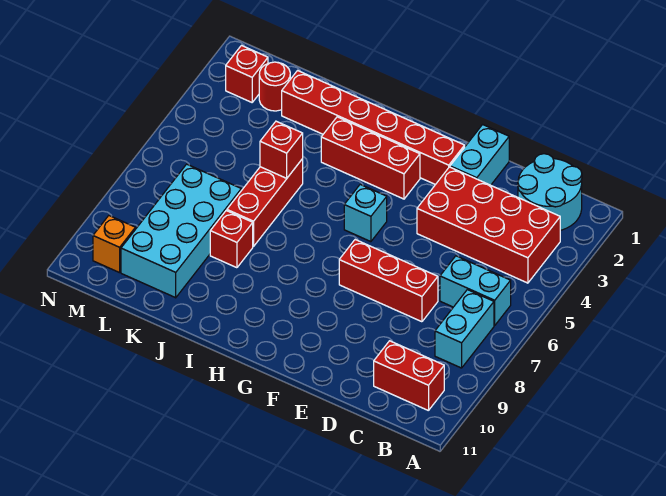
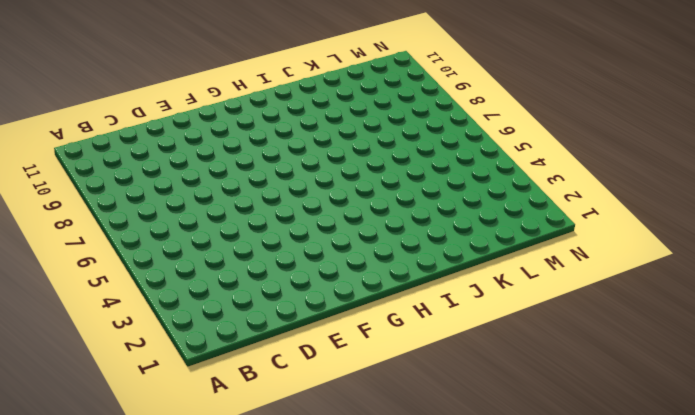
none -> cyan 2x2 round brick [518,154,582,230]
none -> red 2x4 brick [417,167,560,283]
none -> cyan 1x2 brick [440,256,511,325]

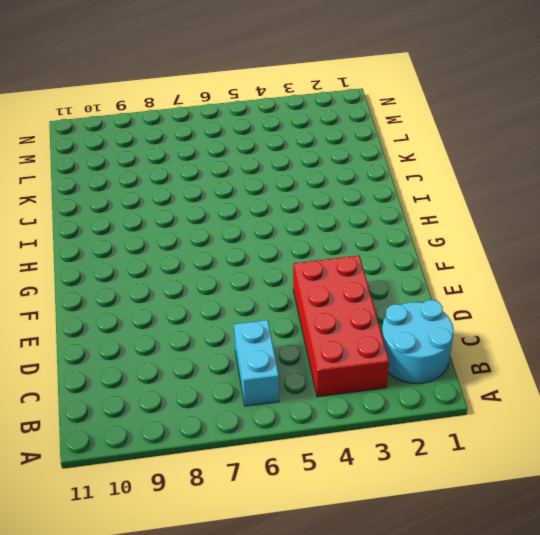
none -> cyan 1x2 brick [435,290,494,368]
none -> red 1x2 brick [374,341,444,411]
none -> red 1x3 brick [339,240,438,322]

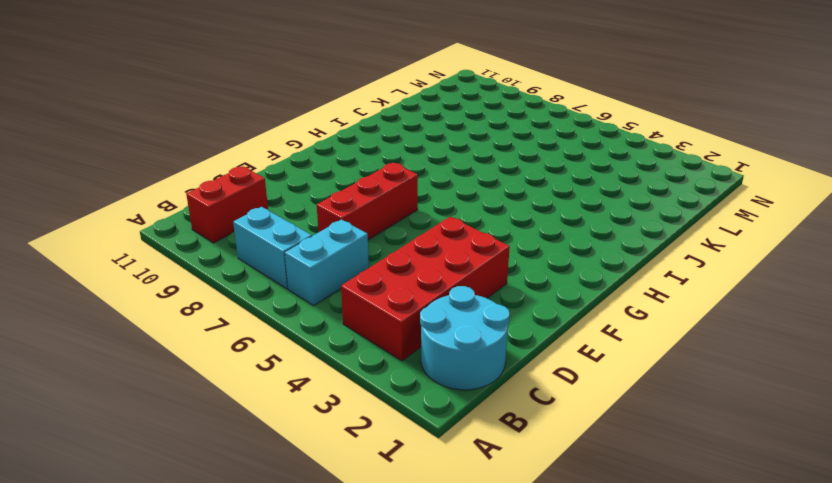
none -> cyan 1x2 brick [450,125,509,185]
none -> red 1x6 brick [282,71,465,185]
none -> red 1x3 brick [321,117,420,199]

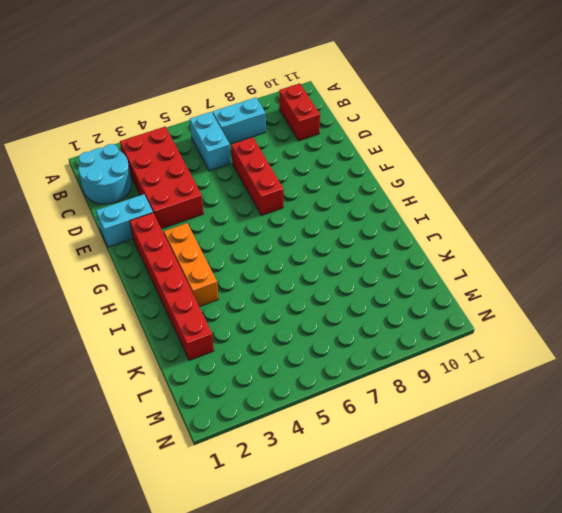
orange 1x3 brick [164,223,218,307] -> red 1x3 brick [321,117,420,199]
none -> cyan 1x1 brick [344,185,387,242]
none -> red 1x3 brick [227,159,303,246]
none -> red 1x1 brick [210,211,253,268]

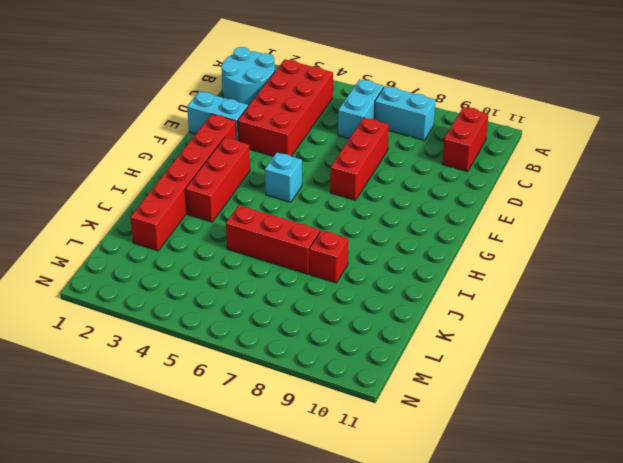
none -> cyan 2x4 brick [121,164,241,298]
none -> red 1x1 round brick [259,62,290,111]
none -> red 1x1 brick [226,46,268,102]

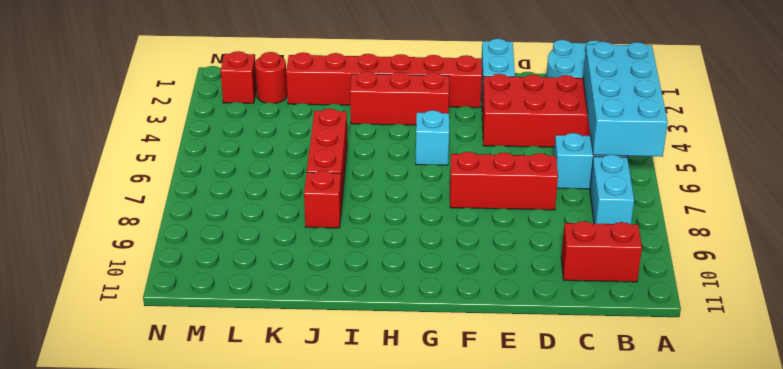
cyan 2x4 brick [583,42,668,157] -> cyan 2x4 brick moved to [121,164,241,298]
none -> orange 1x1 brick [93,216,135,273]
none -> red 1x1 brick [260,121,303,178]

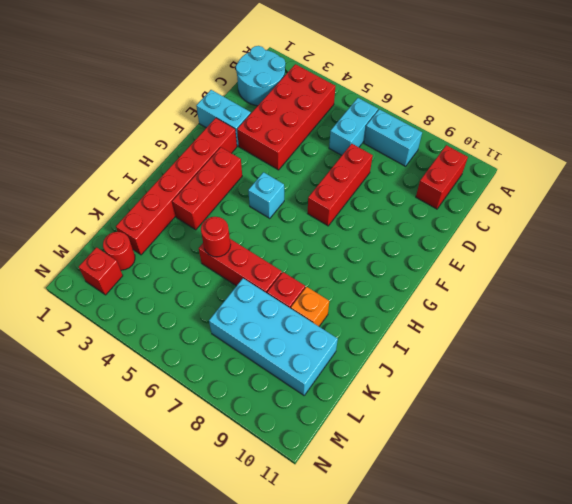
red 1x1 round brick [201,217,231,257] -> red 1x1 brick [260,121,303,178]
orange 1x1 brick [291,287,329,326] -> orange 1x1 brick moved to [93,216,135,273]

